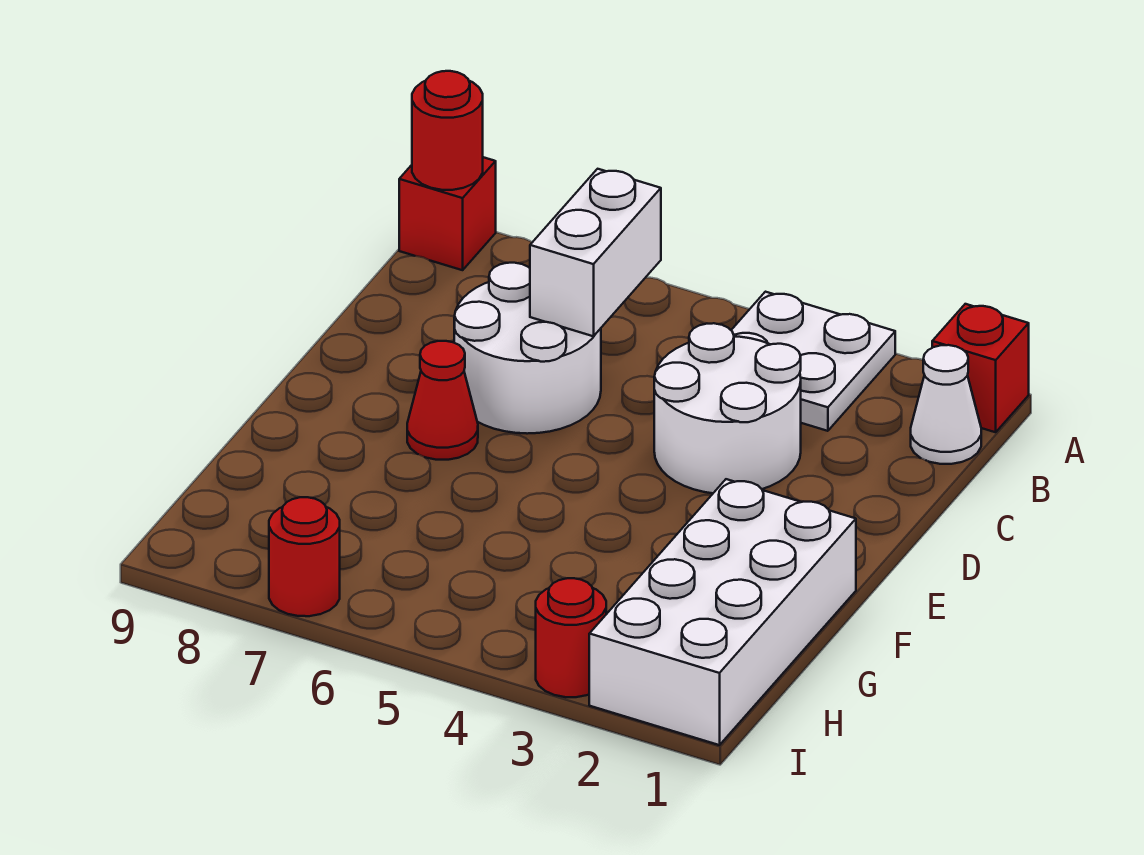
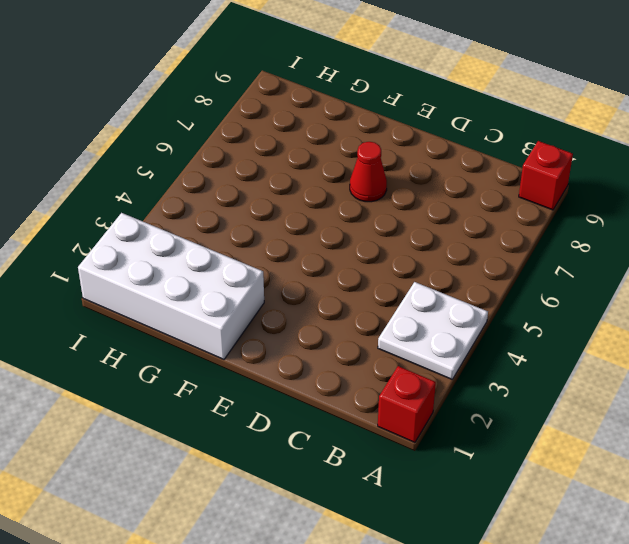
none -> white 1x1 cone [911,345,981,464]
none -> white 2x2 round brick [654,323,801,493]
none -> white 2x2 round brick [454,263,601,434]

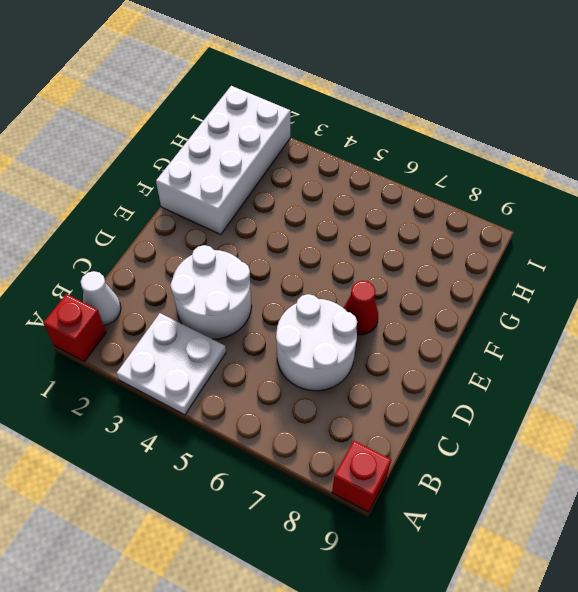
none -> red 1x1 round brick [536,578,606,697]
none -> red 1x1 round brick [269,497,340,616]
none -> red 1x1 round brick [412,71,483,190]

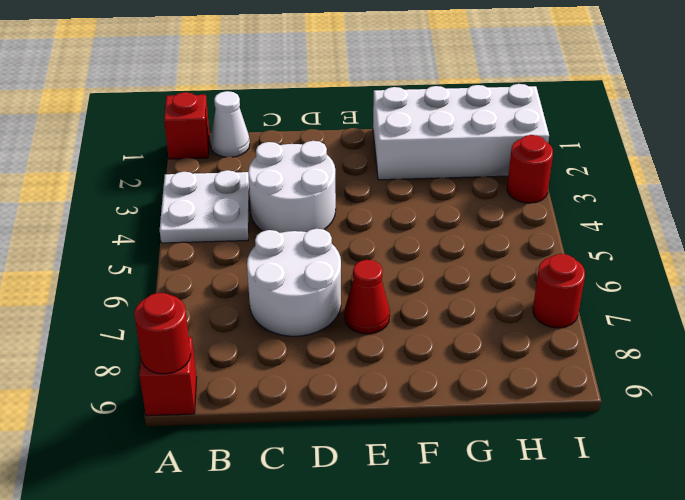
none -> white 1x2 brick [530,169,661,336]

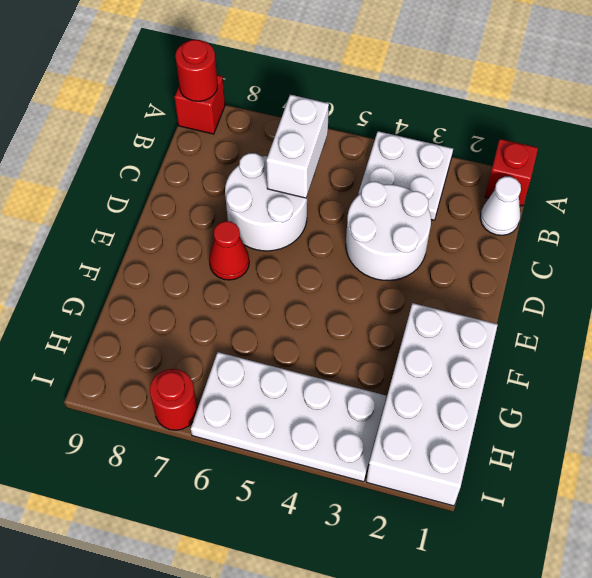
white 2x4 plate [191,352,386,482] -> red 1x1 round brick [536,578,606,697]

